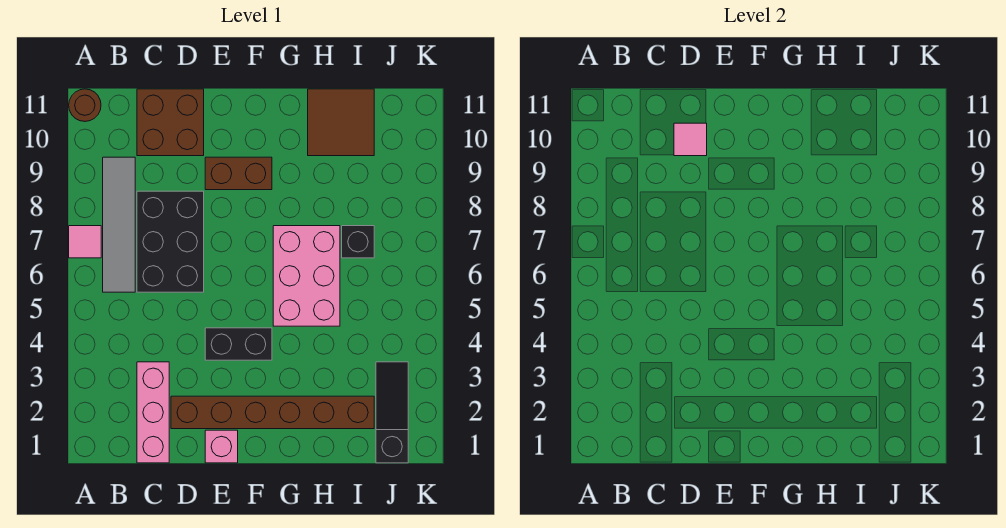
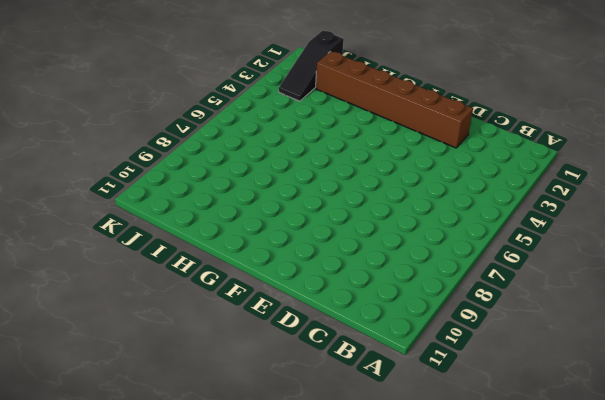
none -> pink 1x1 tile [69,226,101,258]
none -> brown 1x1 round brick [69,89,101,121]
none -> grey 1x4 tile [103,157,135,292]

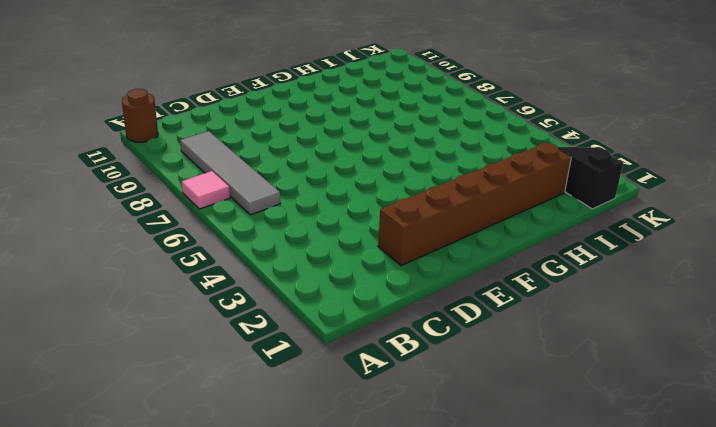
none -> pink 1x3 brick [137,362,169,463]
none -> black 2x3 brick [137,191,204,292]
none -> brown 2x2 brick [137,89,204,156]

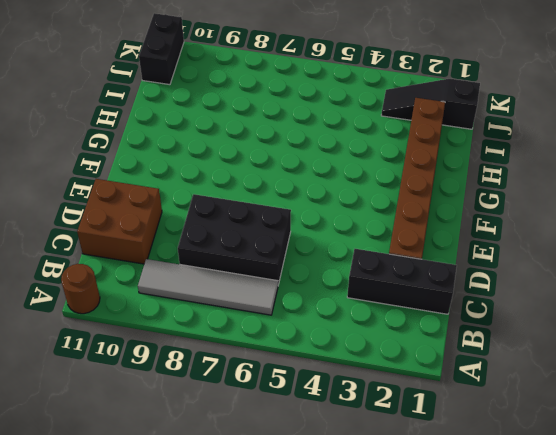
black 1x3 brick [347,249,457,314] -> pink 1x3 brick [137,362,169,463]
black 1x2 brick [139,13,184,85] -> black 1x2 brick moved to [205,328,272,360]
none -> pink 1x1 tile [69,226,101,258]
none -> pink 1x1 brick [205,430,238,463]
none -> brown 1x2 brick [205,157,272,190]

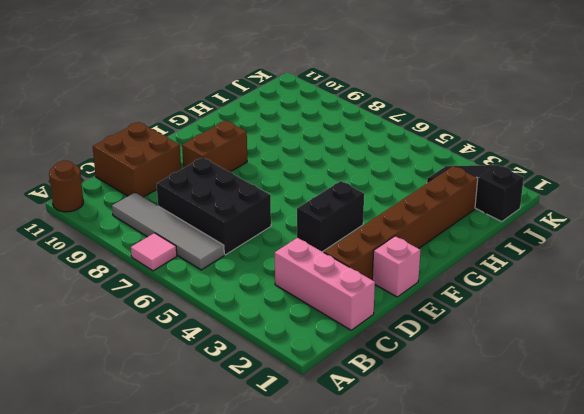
none -> pink 2x3 brick [273,226,340,326]
none -> brown 2x2 tile [308,89,374,156]
none -> black 1x1 brick [342,226,374,258]

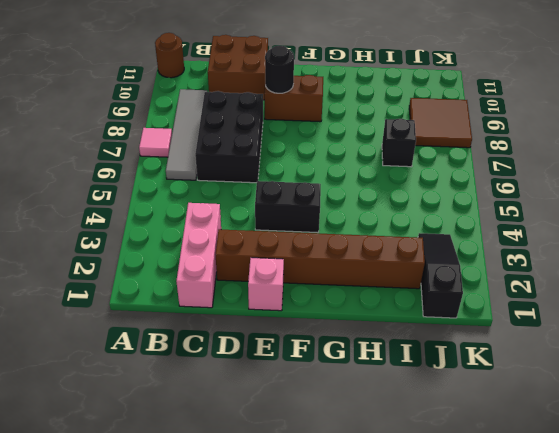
black 1x1 round brick [265,45,294,93] -> none
brown 2x2 tile [409,98,472,148] -> brown 2x2 tile moved to [308,89,374,156]
none -> pink 2x3 brick [273,226,340,326]
none -> pink 1x1 tile [674,123,707,156]

